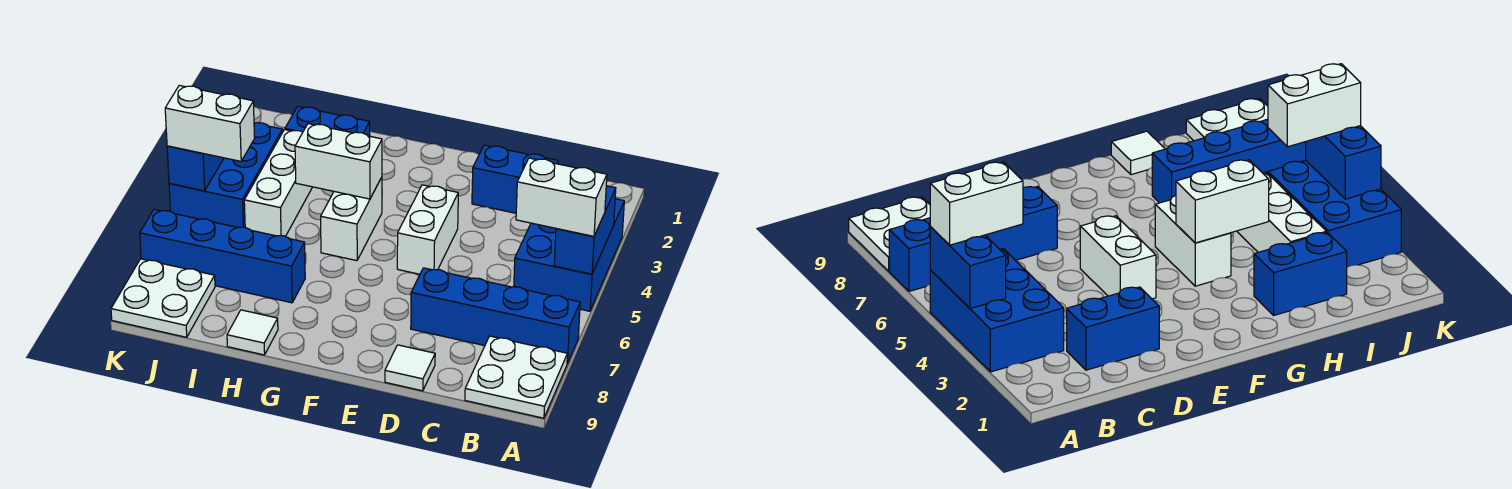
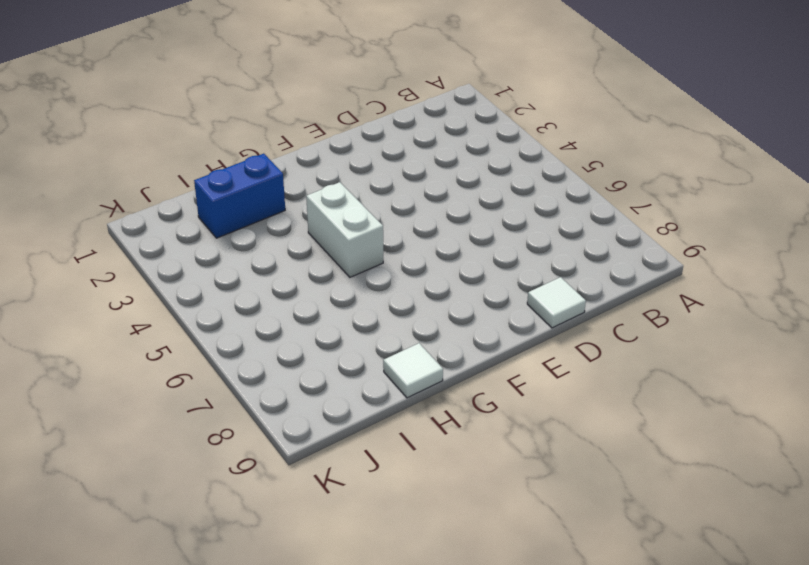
none -> blue 2x3 brick [514,199,624,311]
none -> blue 1x4 brick [411,268,580,364]
none -> white 2x2 plate [465,336,567,418]

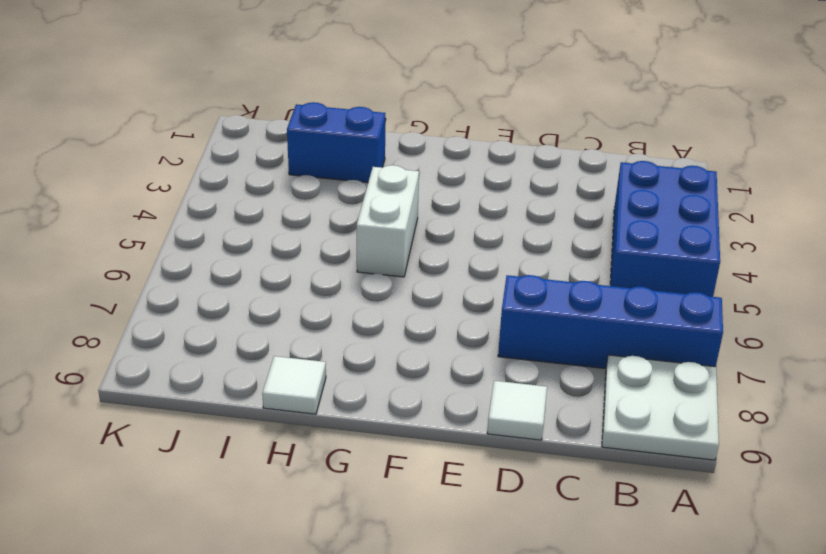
none -> blue 1x2 brick [472,145,558,213]
none -> white 1x2 brick [397,185,458,274]
none -> blue 1x4 brick [140,209,305,303]

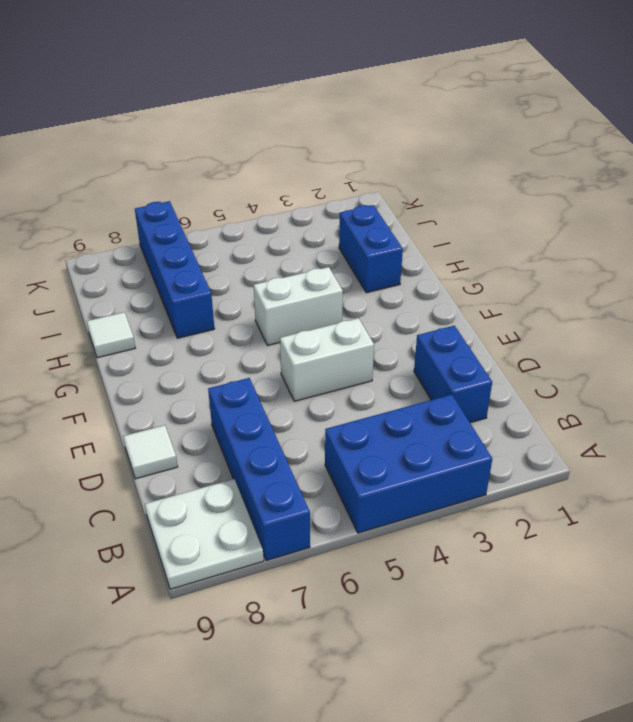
none -> white 1x3 brick [244,130,312,236]
none -> blue 2x3 brick [169,123,283,227]
none -> white 2x2 plate [111,259,215,337]

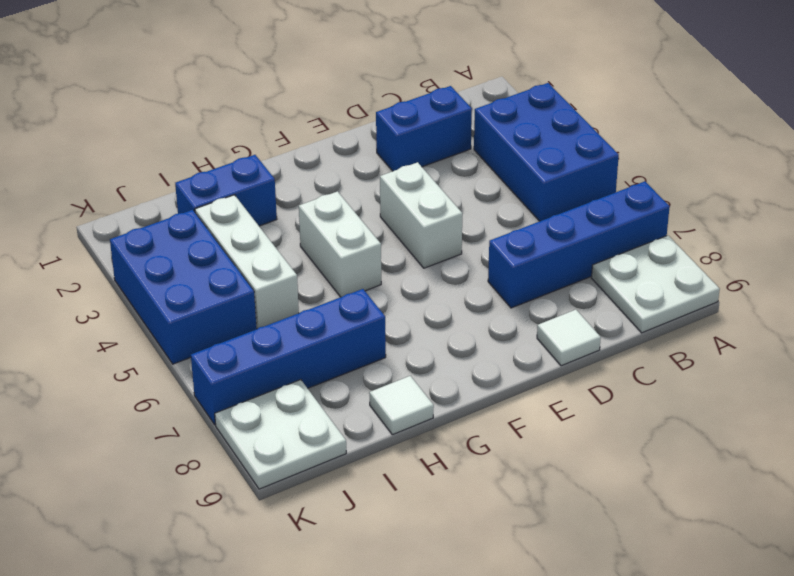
none -> blue 1x2 brick [554,186,616,274]
none -> white 1x2 brick [295,124,382,199]
none -> blue 1x2 brick [167,146,224,191]

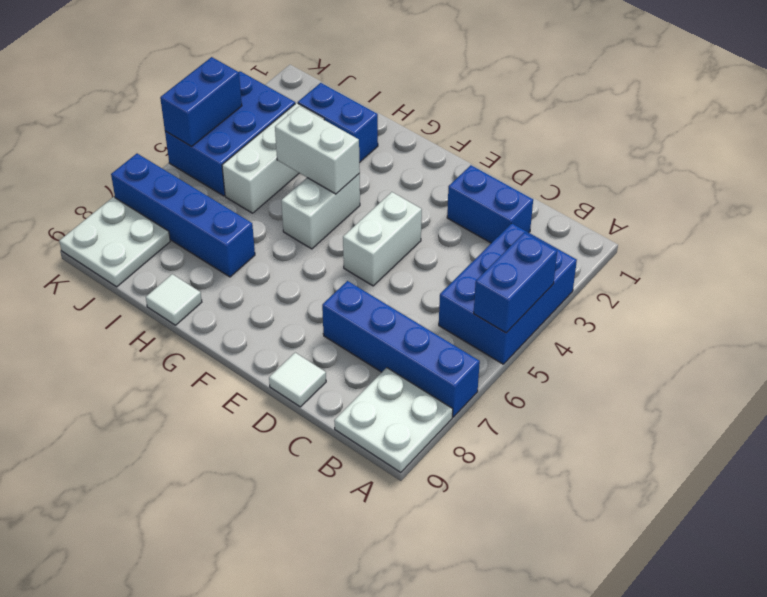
none -> white 1x2 brick [516,158,607,236]
none -> white 1x2 brick [165,85,255,161]

